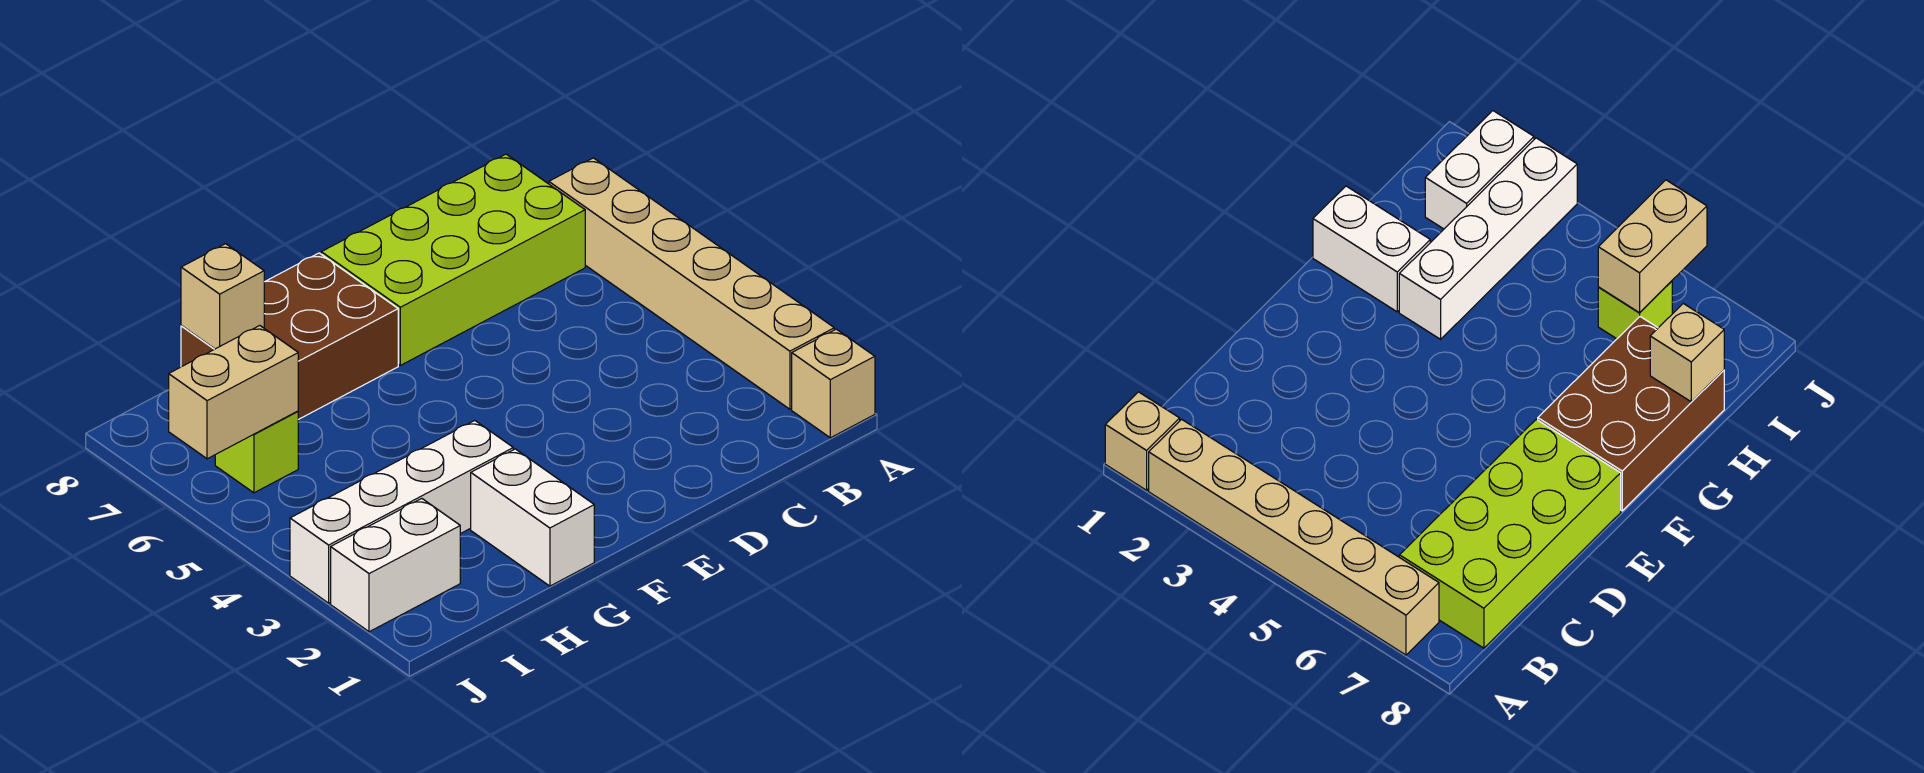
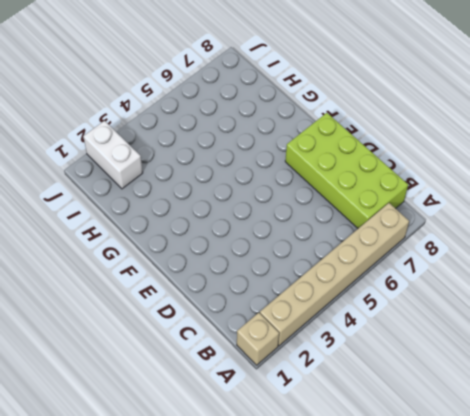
none -> brown 2x3 brick [181,253,398,420]
none -> white 1x2 brick [471,449,594,586]

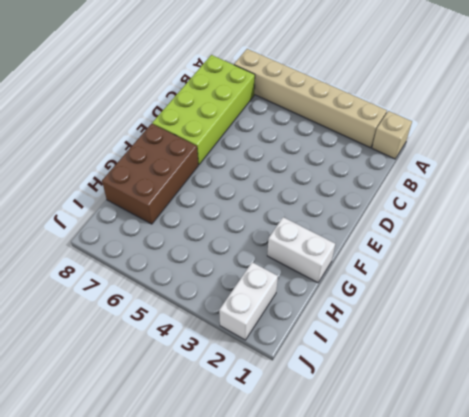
none -> white 1x4 brick [290,421,513,603]
none -> lime 1x1 brick [215,411,298,493]

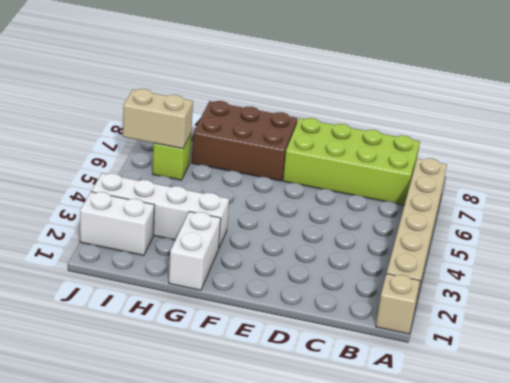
none -> tan 1x1 brick [181,244,264,349]

